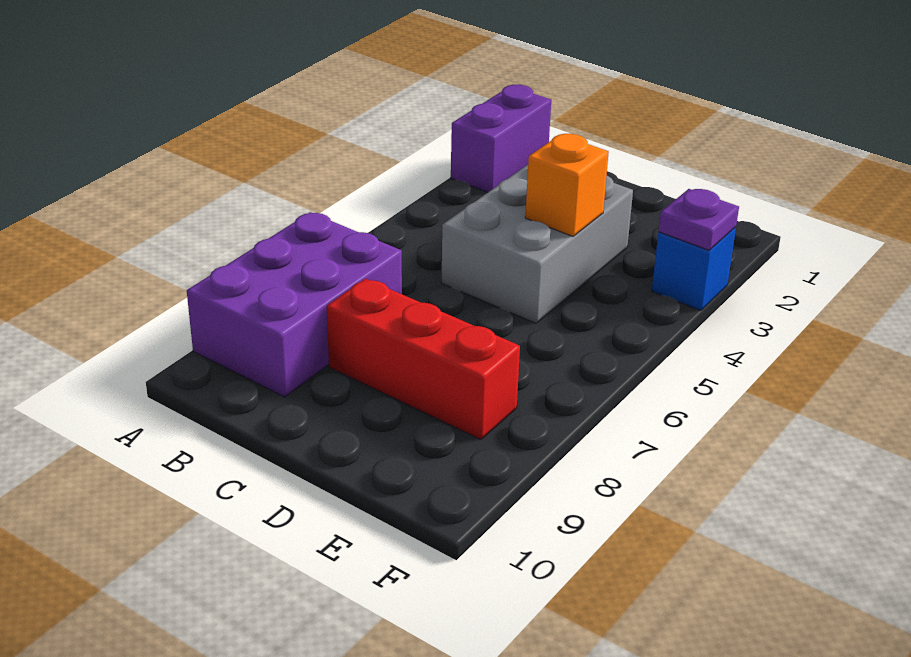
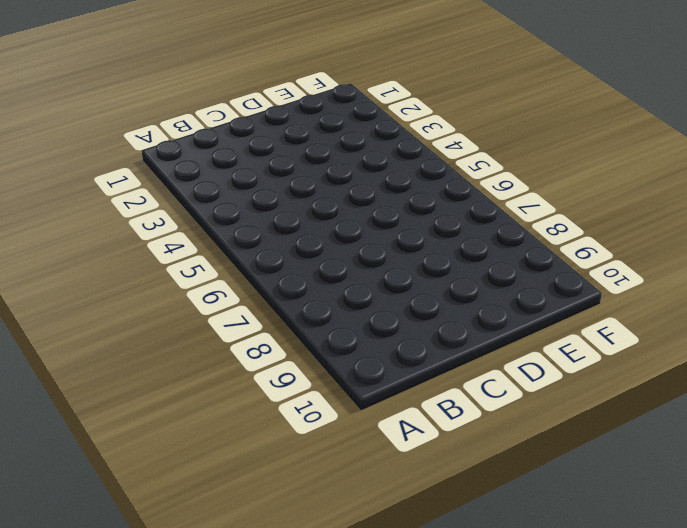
none -> purple 1x2 brick [451,85,551,192]
none -> purple 2x3 brick [187,212,402,397]

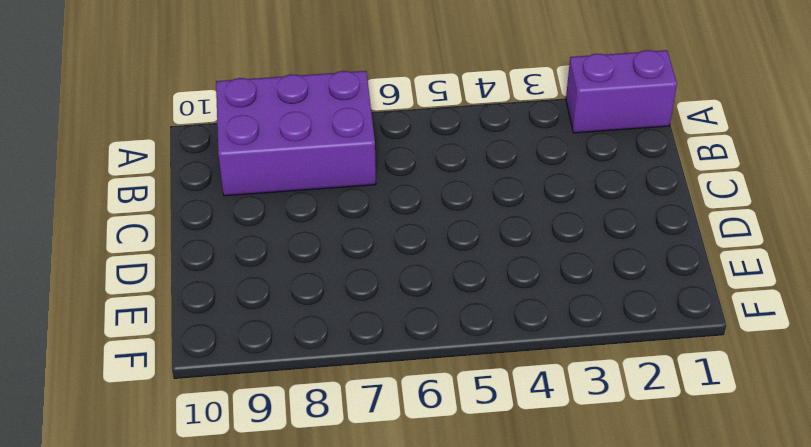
none -> grey 2x3 brick [442,165,633,323]
none -> red 1x3 brick [327,279,520,440]

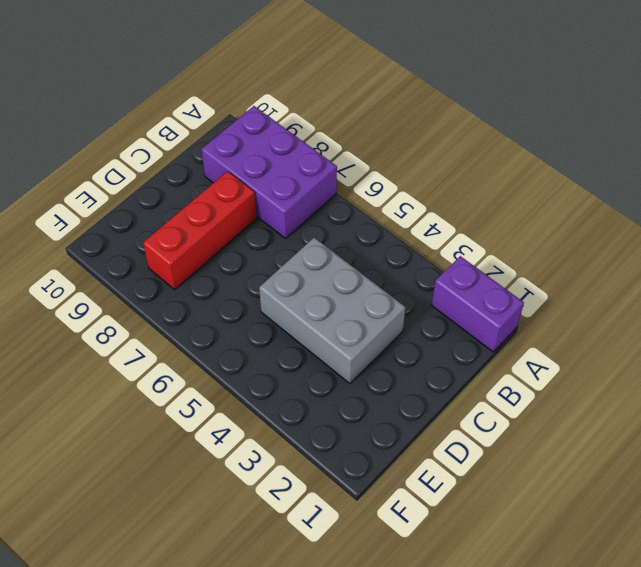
none -> blue 1x1 brick [652,227,736,311]
none -> orange 1x1 brick [525,134,609,236]

